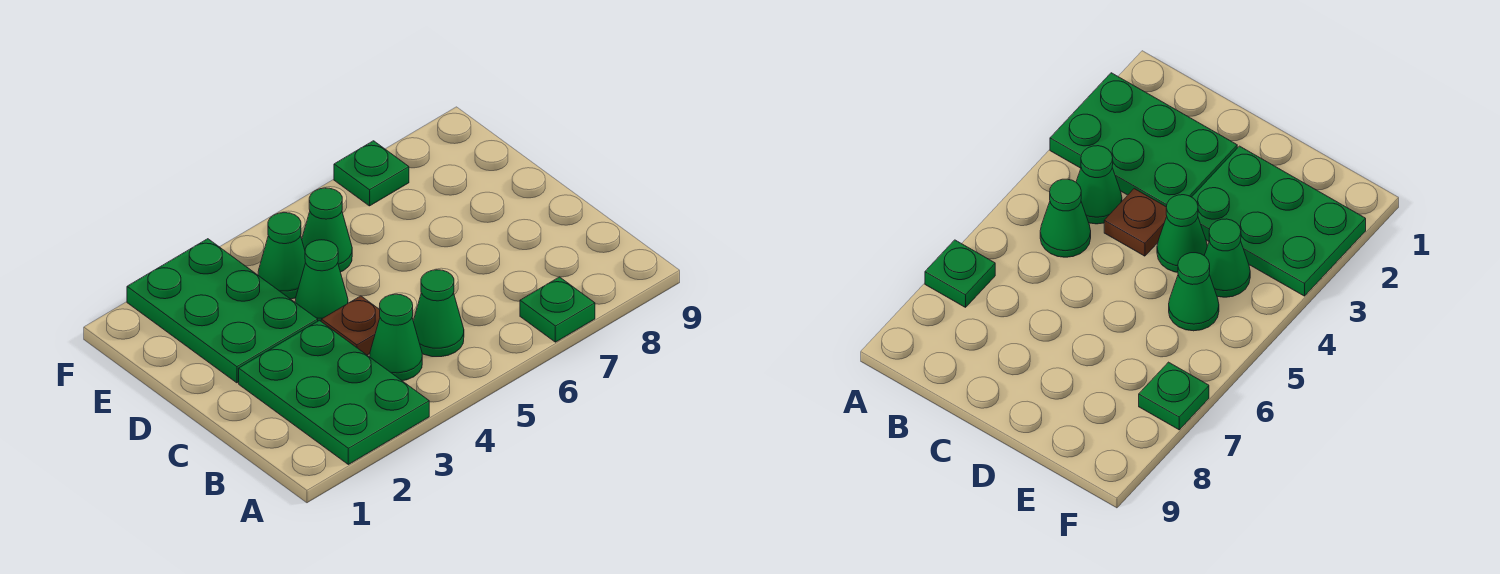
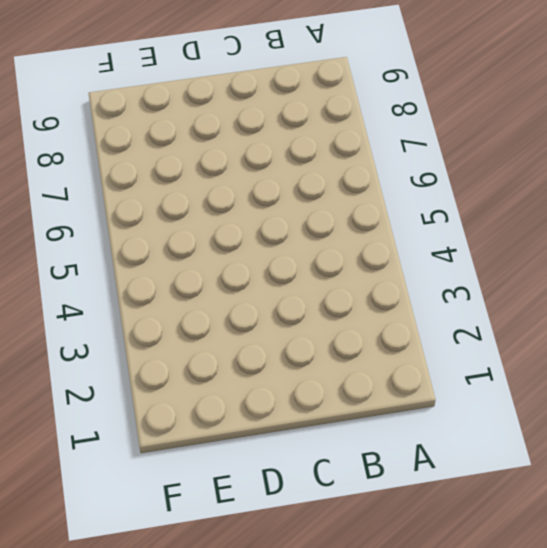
none -> green 2x3 plate [239,320,429,465]
none -> green 1x1 plate [520,277,595,342]

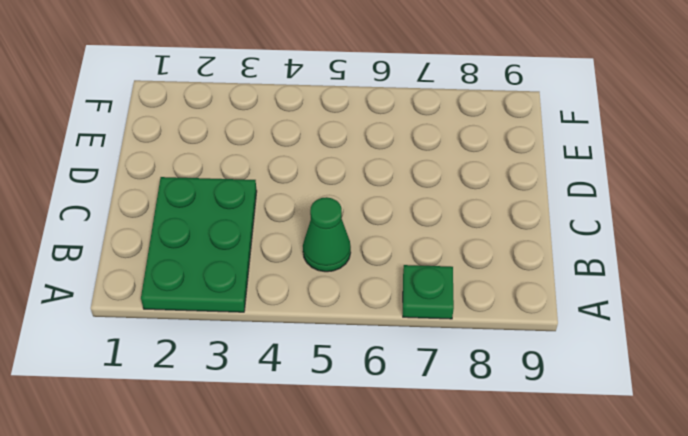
none -> green 1x1 cone [370,294,422,381]
none -> brown 1x1 plate [321,296,380,355]

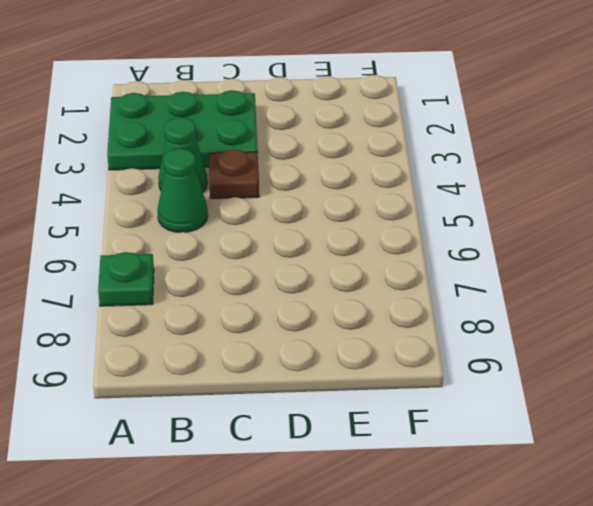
none -> green 2x3 plate [127,239,318,383]
none -> green 1x1 cone [295,240,348,321]

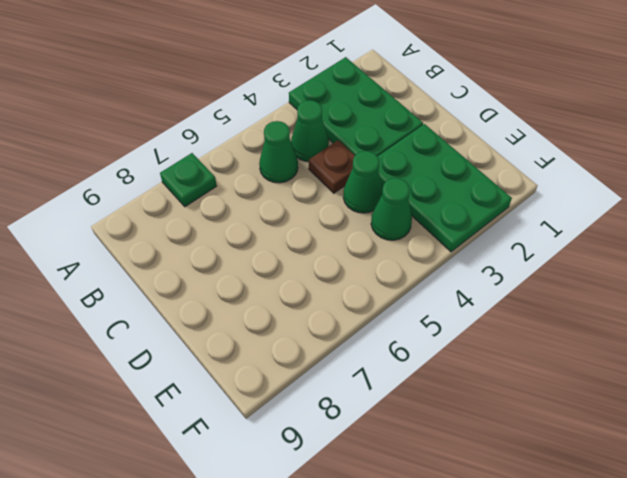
none -> green 1x1 cone [302,188,352,272]
none -> green 1x1 plate [334,141,409,206]

